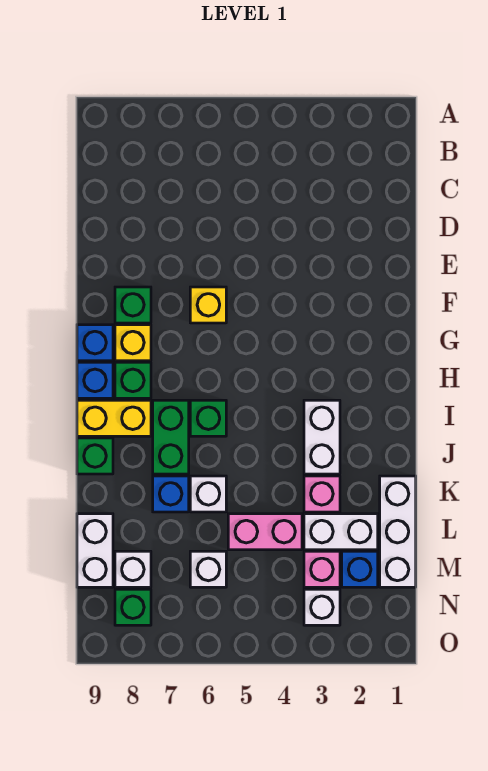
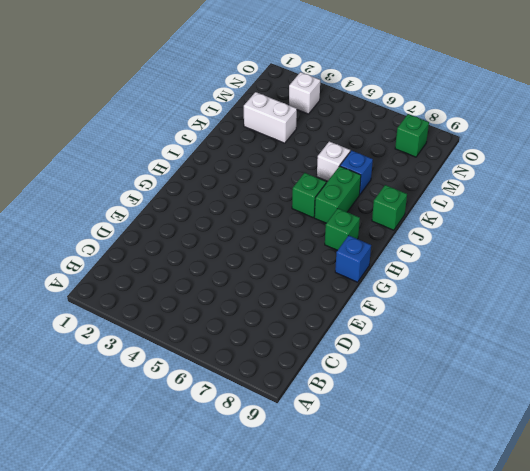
none -> yellow 1x1 brick [190,287,226,323]
none -> green 1x1 brick [115,287,151,323]
none -> yellow 1x1 brick [115,325,151,361]

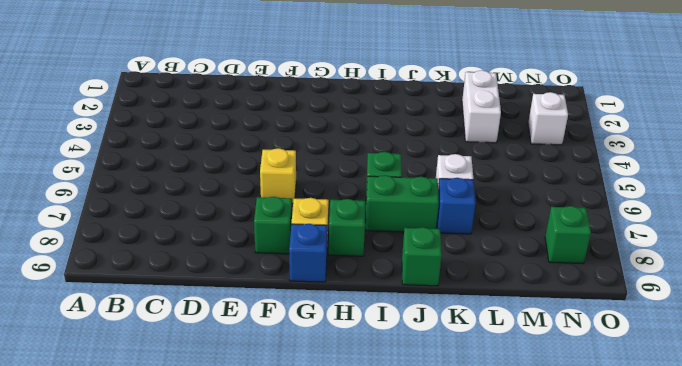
none -> blue 1x1 brick [77,362,113,398]
none -> white 1x2 brick [304,400,340,474]
none -> yellow 1x2 brick [77,400,151,436]

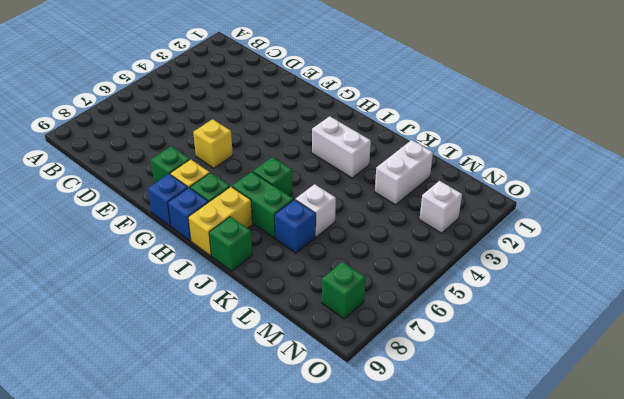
none -> white 1x3 brick [380,476,416,587]
none -> pink 1x1 brick [304,476,340,512]
none -> pink 1x2 brick [228,514,302,550]

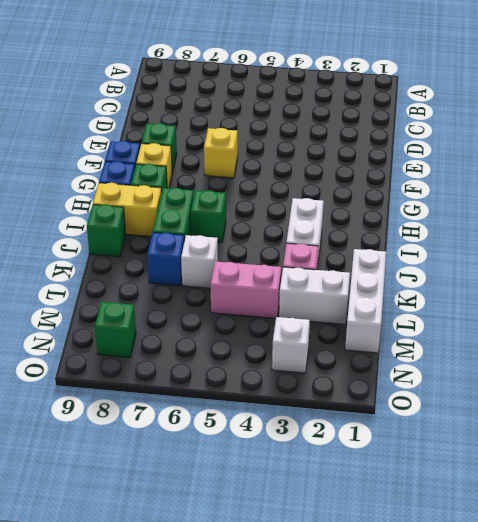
none -> white 1x2 brick [77,514,113,587]
none -> blue 1x1 brick [342,551,378,587]
none -> pink 1x1 brick [304,551,340,587]

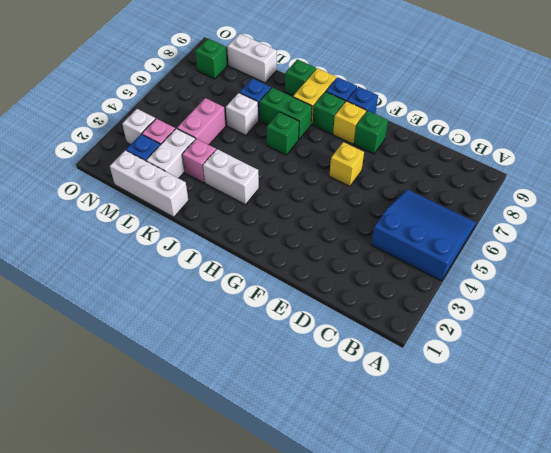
blue 3x3 slope [371,189,476,281] -> none
none -> white 1x1 brick [190,551,226,587]
none -> white 1x1 brick [115,551,151,587]

